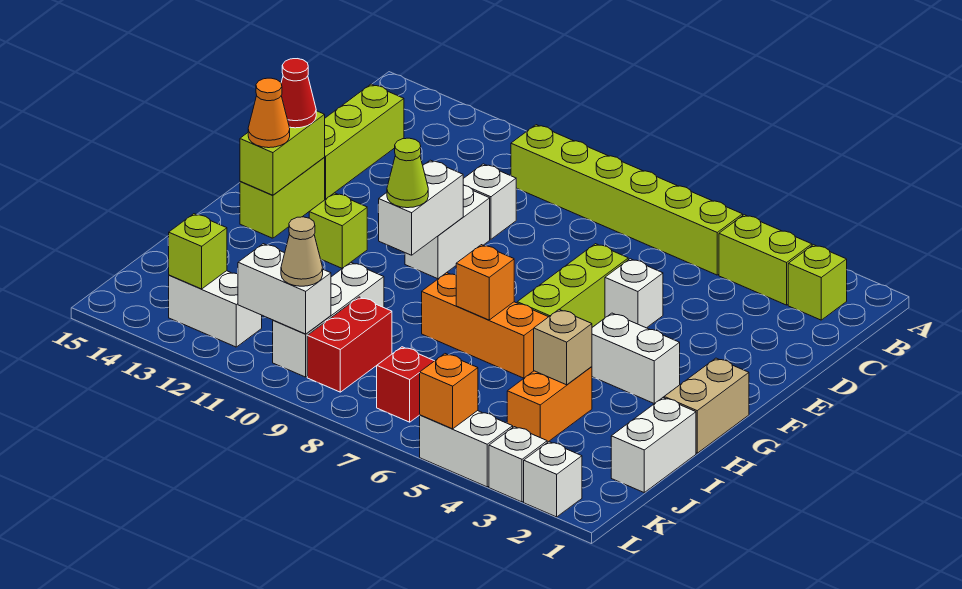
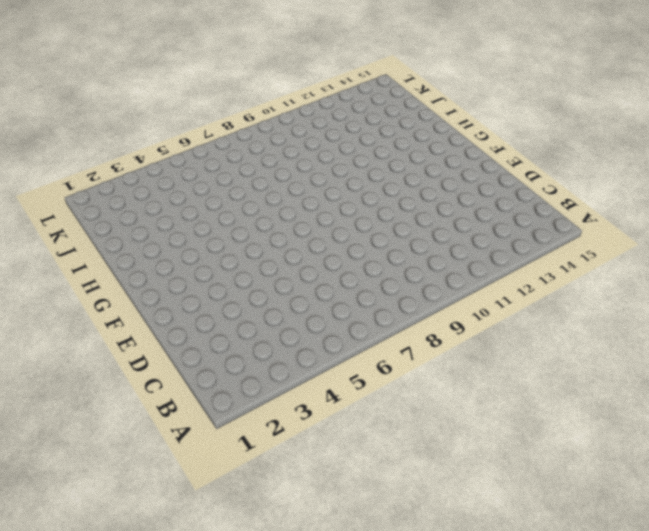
none -> lime 1x1 brick [788,245,847,320]
none -> lime 1x2 brick [719,215,812,305]
none -> lime 1x6 brick [511,125,743,275]
none -> lime 1x3 brick [324,84,404,199]

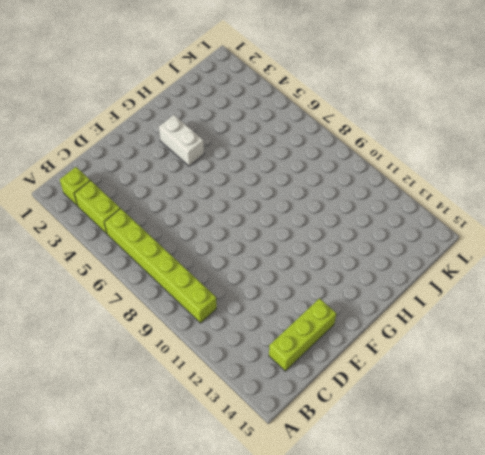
none -> white 1x1 brick [463,164,516,239]
none -> white 1x1 brick [605,259,663,328]
none -> lime 1x3 brick [517,244,628,327]
none -> white 1x2 brick [405,185,490,279]

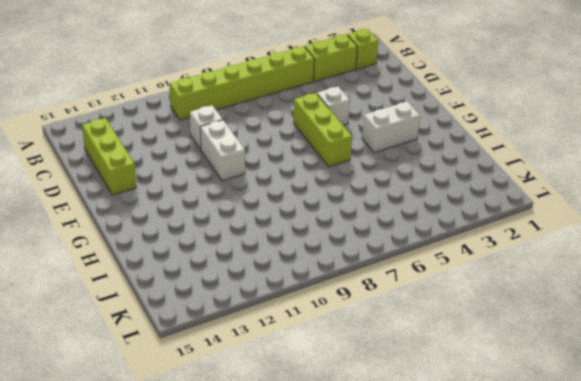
none -> lime 1x2 brick [240,158,325,238]
none -> tan 1x2 brick [664,358,749,453]
none -> lime 1x1 brick [309,193,367,268]
none -> orange 1x3 brick [422,273,548,378]

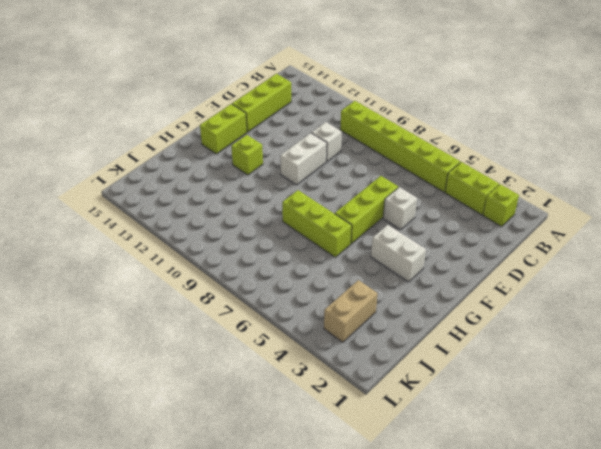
lime 1x3 brick [282,190,352,257] -> orange 1x3 brick [422,273,548,378]
tan 1x2 brick [324,280,378,342] -> tan 1x2 brick moved to [664,358,749,453]
none -> white 1x2 brick [611,398,696,492]
none -> orange 1x2 brick [507,367,592,442]
none -> white 1x3 brick [273,262,384,377]
none -> red 1x2 brick [307,297,392,392]

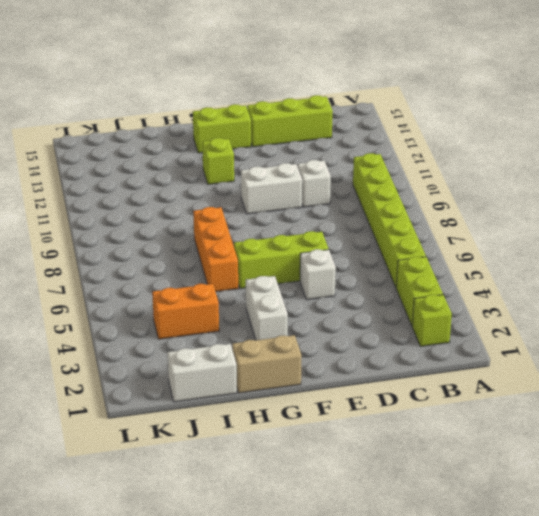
none -> white 1x3 brick [273,262,384,377]
none -> red 1x2 brick [307,297,392,392]
none -> red 1x1 brick [377,347,434,422]
none -> white 1x2 brick [169,271,262,347]

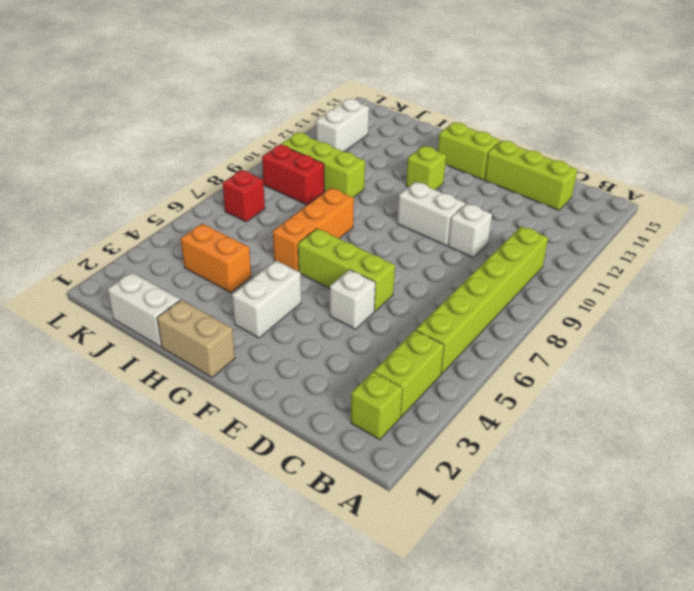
lime 1x3 brick [281,133,365,198] -> white 1x3 brick [273,262,384,377]
none -> white 1x1 brick [524,442,582,517]
none -> white 1x1 brick [489,427,547,502]
none -> white 1x2 brick [420,411,513,487]
none -> white 1x2 brick [378,160,463,255]

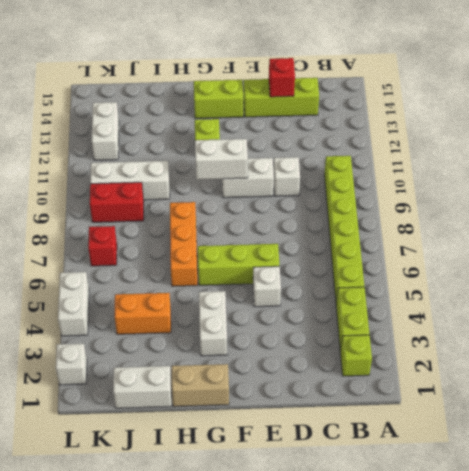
red 1x1 brick [269,58,295,97] -> none
none -> white 1x1 brick [489,427,547,502]
none -> lime 1x2 brick [240,111,325,195]
none -> orange 1x1 brick [456,245,514,320]
none -> tan 1x1 brick [534,309,592,385]

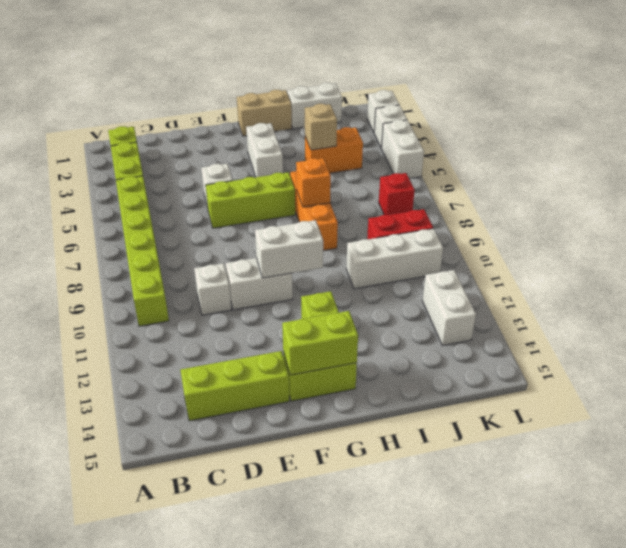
none -> white 1x2 brick [238,244,331,334]
none -> lime 1x1 brick [168,214,227,289]
none -> orange 1x1 brick [420,354,478,429]
none -> red 1x1 cone [281,59,316,128]

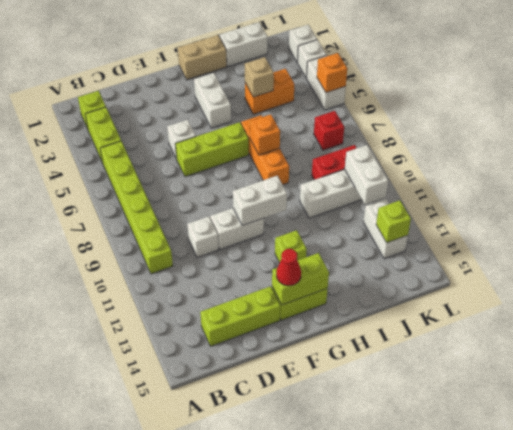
none -> lime 1x1 cone [387,138,428,208]
none -> orange 1x1 cone [248,78,290,148]
none -> tan 1x1 cone [281,217,323,286]

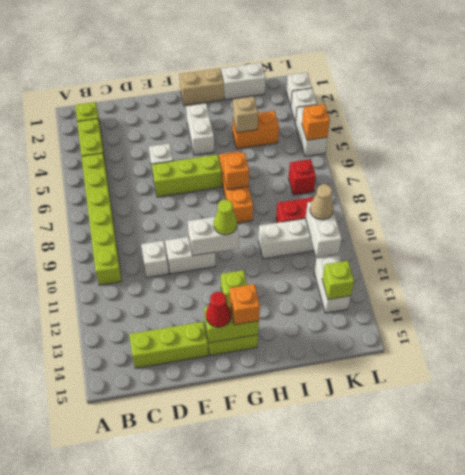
orange 1x1 brick [230,284,260,325] -> orange 1x1 cone [248,78,290,148]

